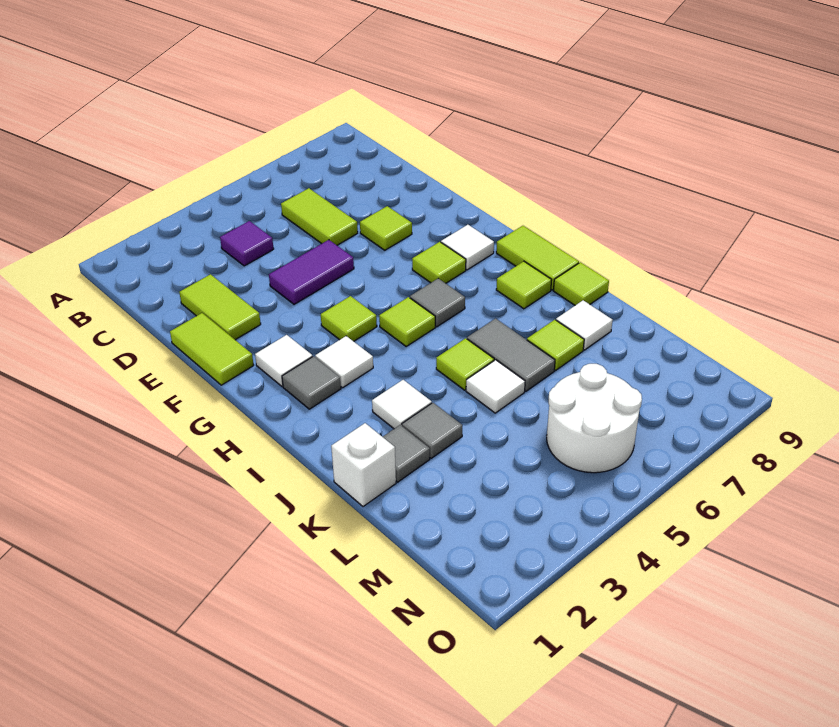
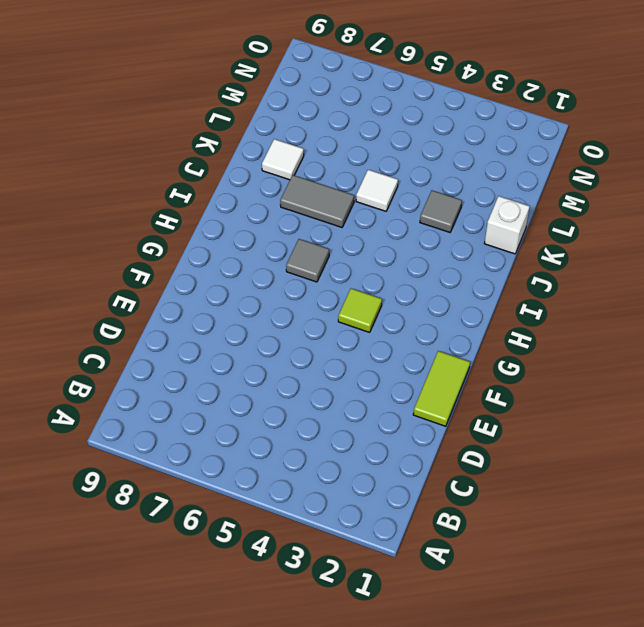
grey 1x2 tile [280,175,354,227] -> grey 1x2 tile turned to [467,318,555,391]
none -> purple 1x1 tile [220,221,274,266]
none -> lime 1x2 tile [281,188,358,245]
none -> lime 1x2 tile [179,274,261,340]

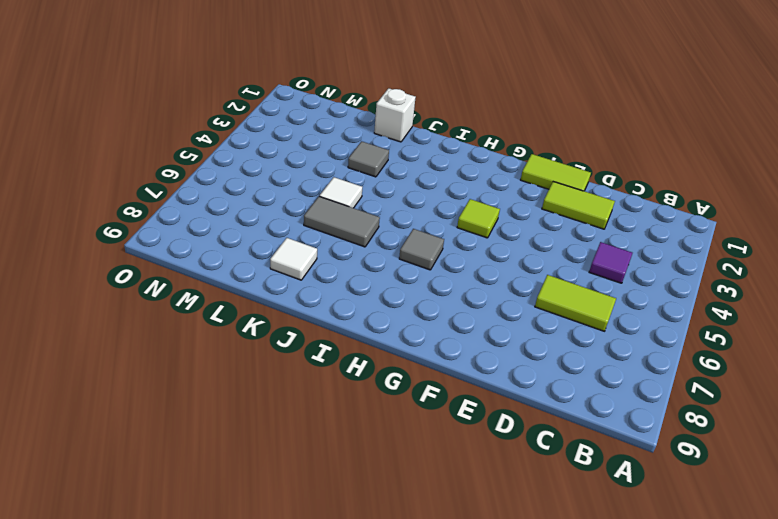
none -> purple 1x2 tile [269,240,354,304]
none -> lime 1x1 tile [360,206,412,250]
none -> white 1x1 tile [255,335,313,386]

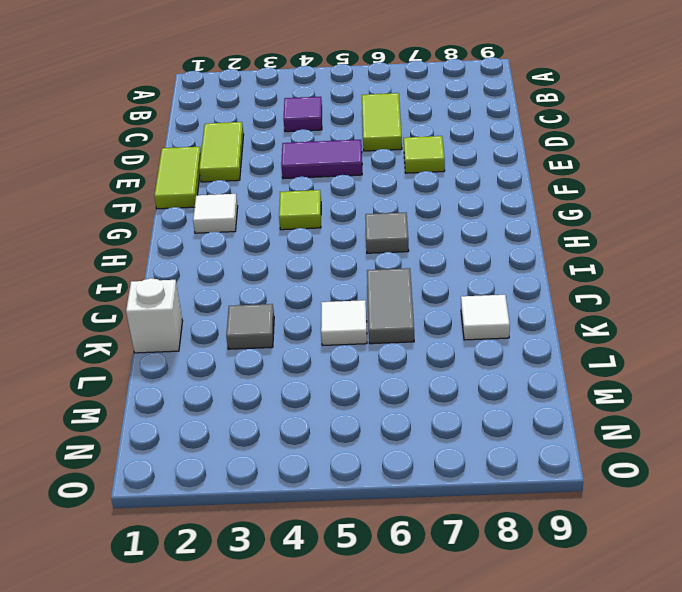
none -> lime 1x1 tile [412,242,466,283]
none -> white 1x1 tile [441,225,494,270]
none -> grey 1x1 tile [282,356,341,409]

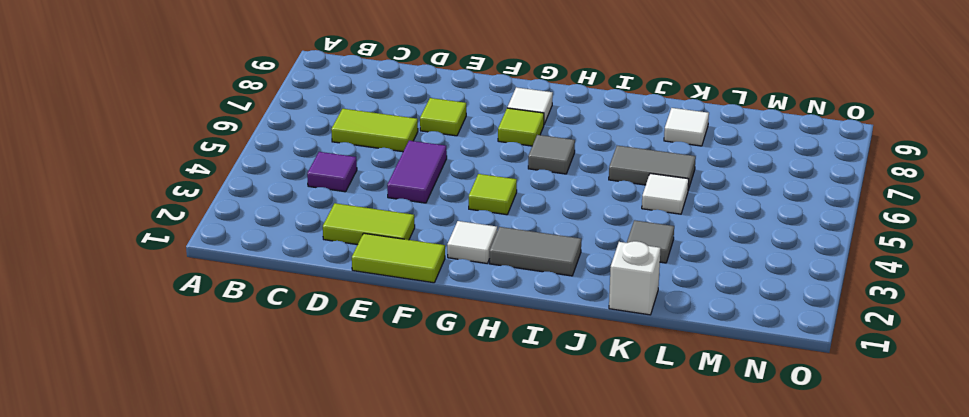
grey 1x2 tile [490,227,581,276] -> grey 1x1 tile [282,356,341,409]
none -> white 1x1 tile [315,336,373,388]
none -> lime 1x1 tile [379,297,435,346]
none -> lime 1x2 tile [496,226,579,290]

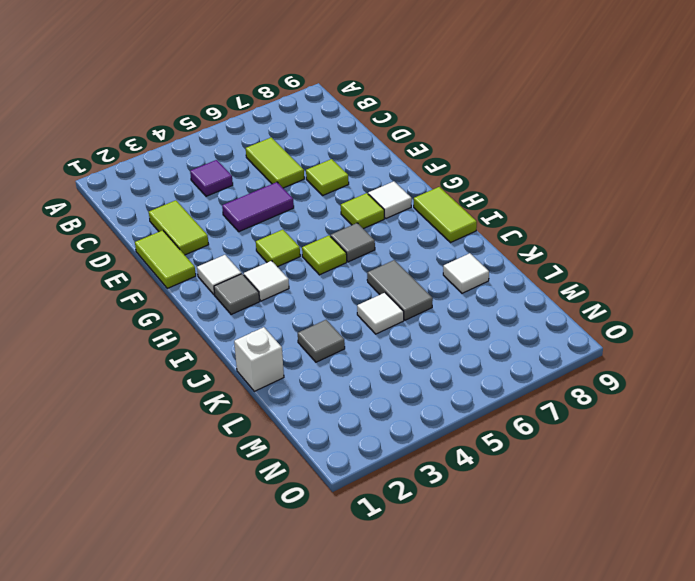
none -> lime 1x1 tile [496,261,551,309]
none -> white 1x1 tile [372,380,432,429]
none -> lime 1x1 tile [436,338,494,390]

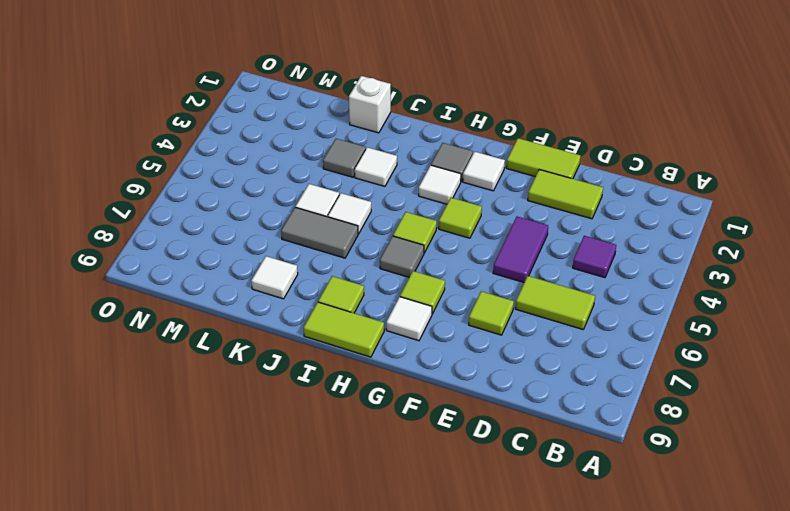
white 1x1 tile [328,193,371,234] -> lime 1x1 tile [436,338,494,390]
none -> lime 1x1 tile [553,262,609,305]
none -> grey 1x1 tile [383,425,430,482]
none -> lime 1x1 tile [527,320,584,370]

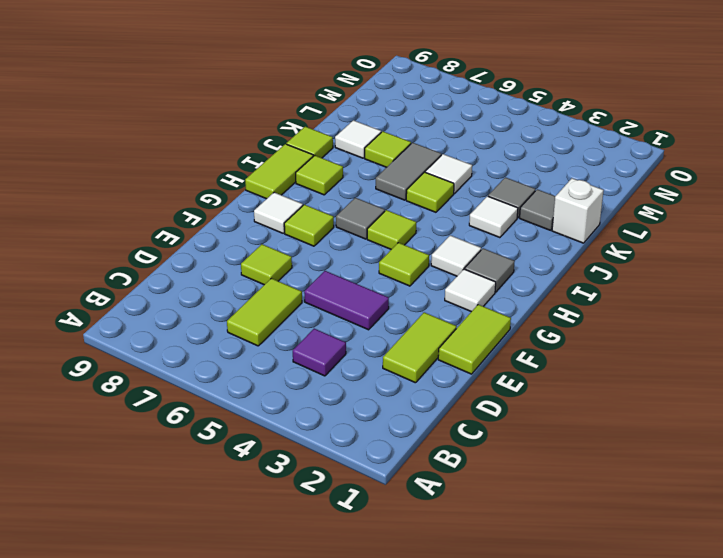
none -> white 2x2 round brick [547,364,642,473]

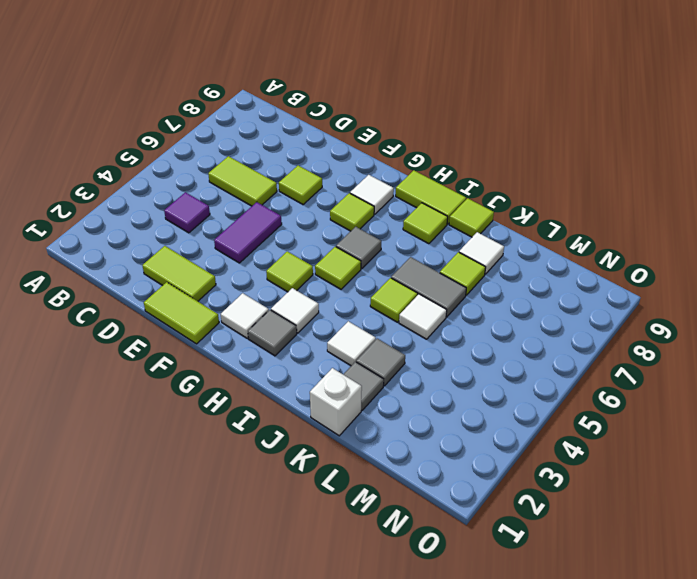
none -> white 2x2 round brick [547,364,642,473]

